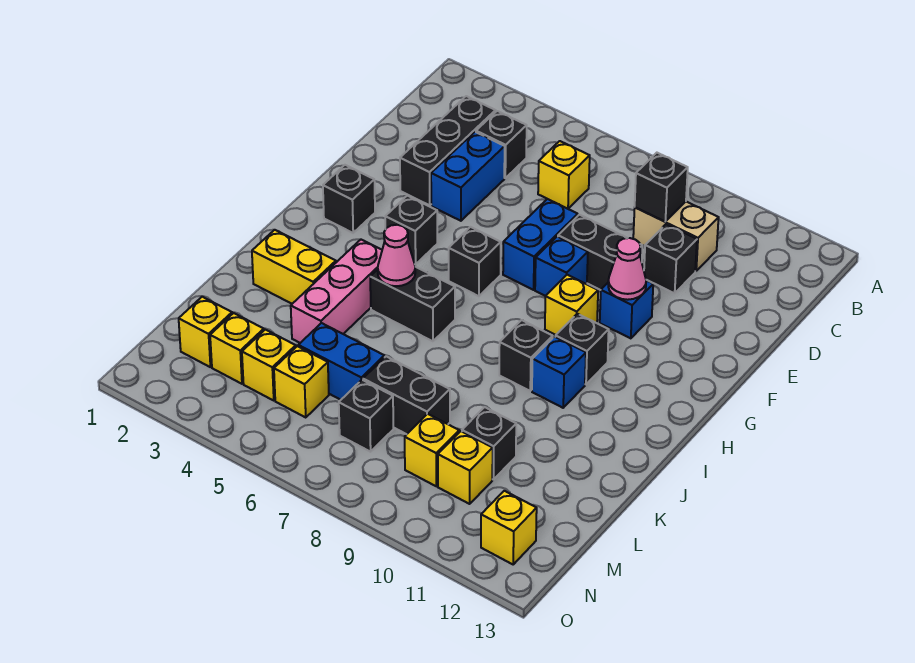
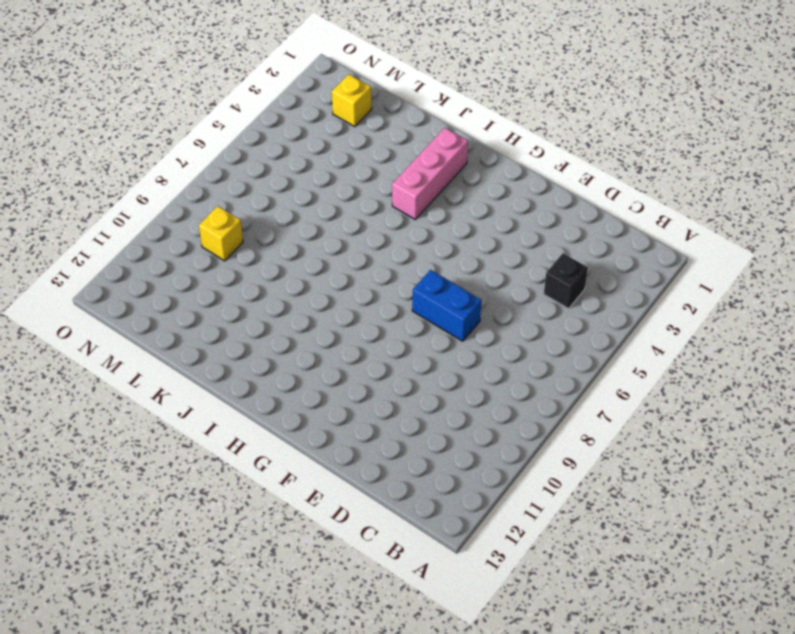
pink 1x3 brick [392,128,468,220] -> pink 1x3 brick turned to [291,240,382,343]
none -> black 1x3 brick [400,96,496,205]
none -> yellow 1x1 brick [538,141,590,209]
none -> tan 1x2 brick [633,202,719,271]
none -> blue 1x2 brick [431,132,505,221]

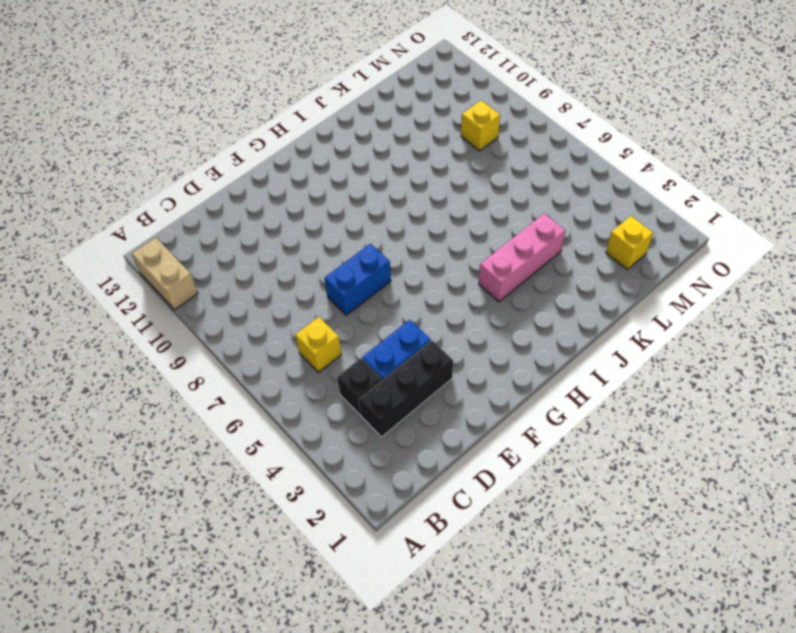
tan 1x2 brick [132,238,198,310] -> tan 1x2 brick moved to [633,202,719,271]
none -> black 1x1 brick [644,224,697,293]
none -> black 1x2 brick [558,215,643,290]
none -> blue 1x1 brick [535,237,588,296]
none -> blue 1x1 brick [600,280,653,338]

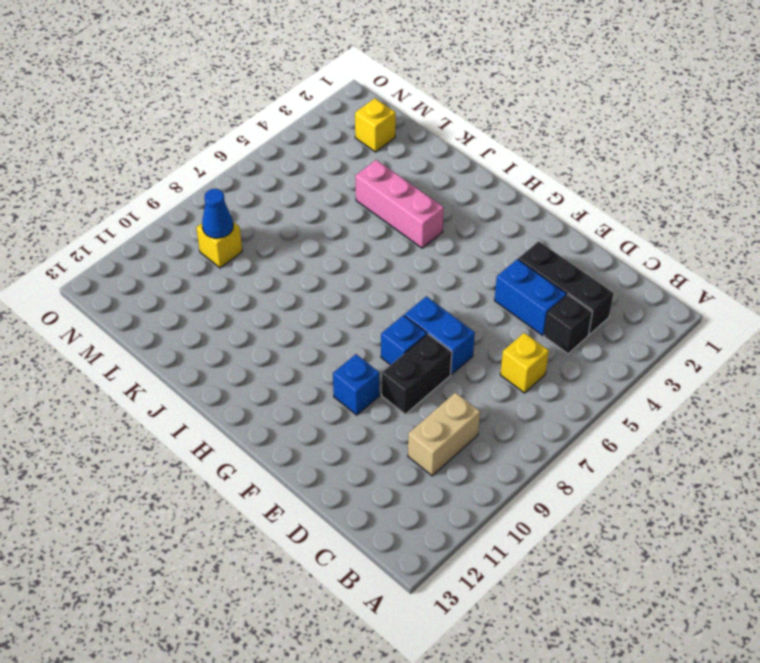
blue 1x1 cone [202,189,233,238] -> none
none -> black 1x1 brick [644,224,697,293]
none -> black 1x1 brick [323,165,375,233]
none -> black 1x1 brick [385,196,437,264]
none -> black 1x1 brick [449,227,501,296]

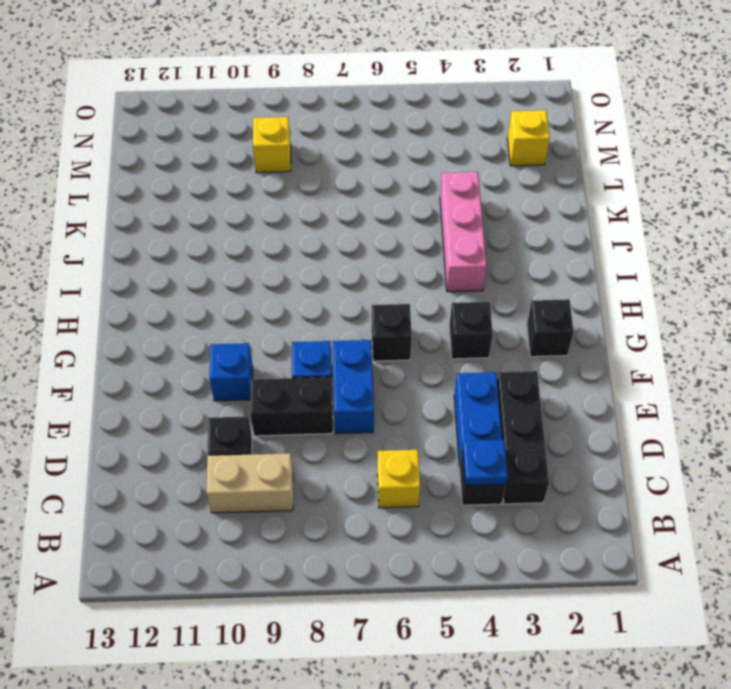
blue 1x1 plate [463,440,508,485] -> none
none -> yellow 1x1 brick [545,275,598,335]
none -> black 1x1 brick [555,314,609,384]
none -> black 1x2 brick [370,267,455,341]
none -> black 1x1 brick [499,320,553,391]

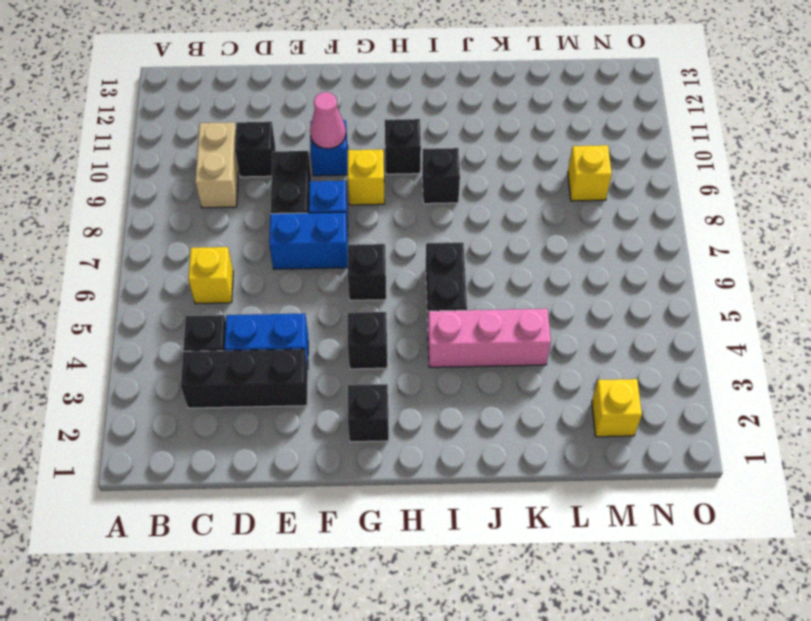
none -> blue 1x1 brick [532,337,586,408]
none -> yellow 1x2 brick [252,230,336,304]
none -> blue 1x2 brick [298,323,384,400]
none -> black 1x2 brick [363,356,450,434]

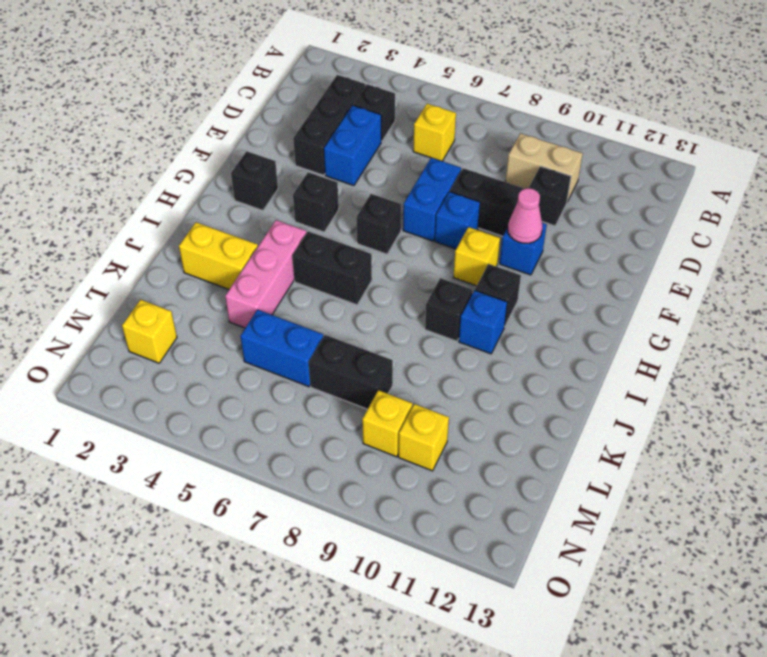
none -> black 1x1 brick [462,407,516,480]
none -> yellow 1x1 brick [210,313,264,384]
none -> yellow 1x1 brick [242,330,296,400]
none -> yellow 1x1 brick [274,346,329,418]

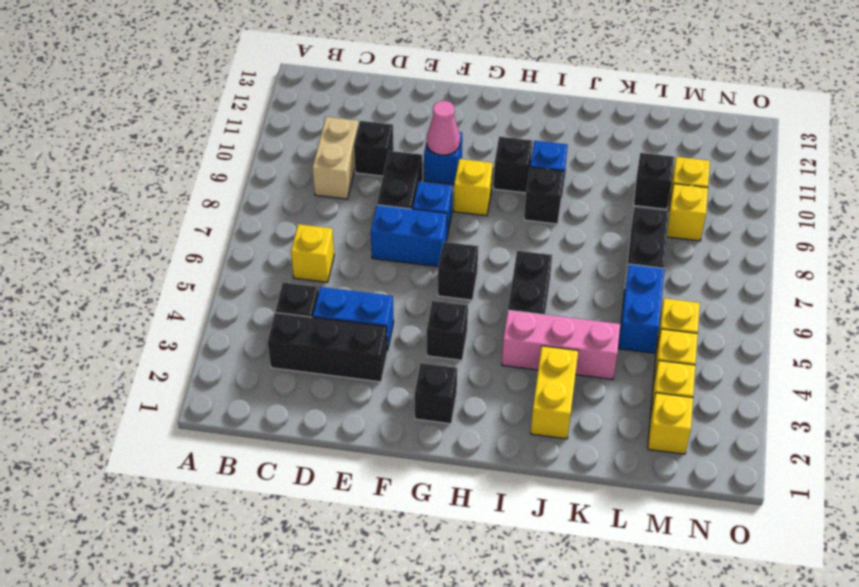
none -> black 1x1 brick [339,380,394,452]
none -> yellow 1x1 brick [481,491,537,564]
none -> black 1x1 brick [635,153,688,222]
none -> pink 1x1 cone [378,225,415,286]

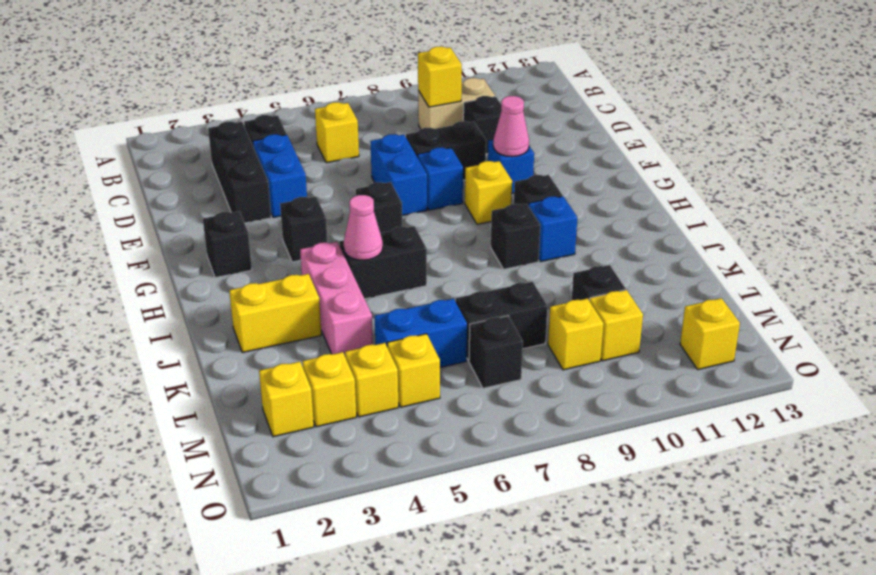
yellow 1x1 brick [418,46,462,107] -> black 1x1 brick [635,153,688,222]

